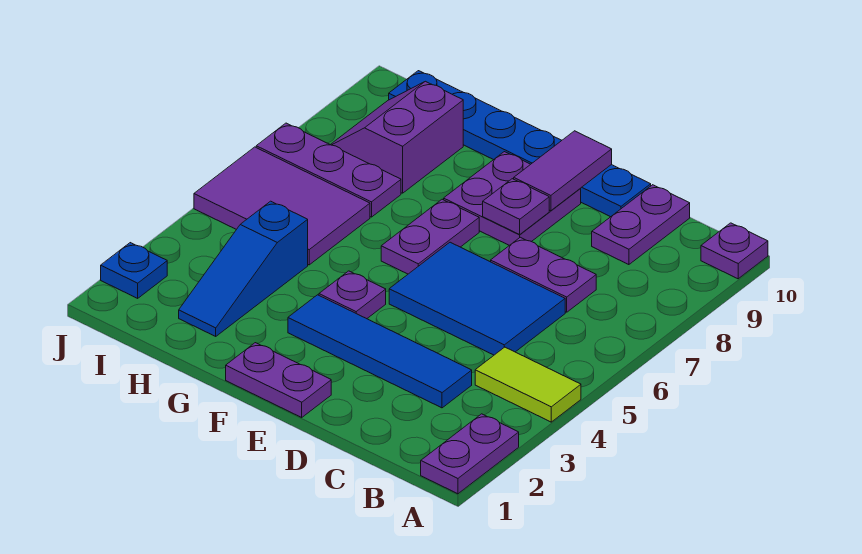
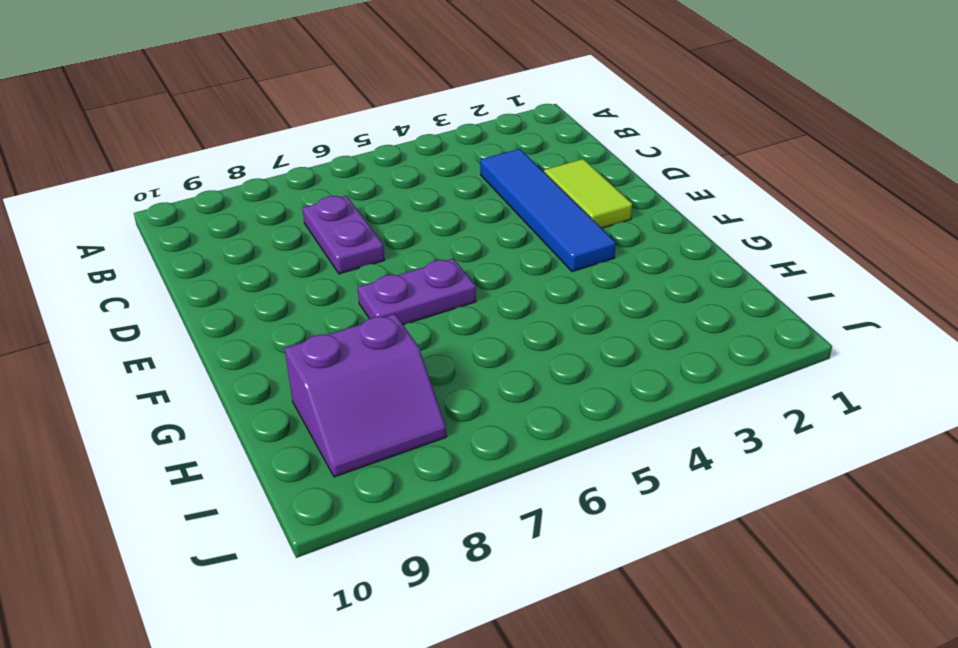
lime 1x2 tile [544,159,632,228] -> lime 1x2 tile moved to [475,347,581,422]
none -> purple 1x2 plate [421,414,519,494]
none -> purple 1x1 plate [701,223,768,279]
none -> blue 2x3 tile [389,242,565,355]

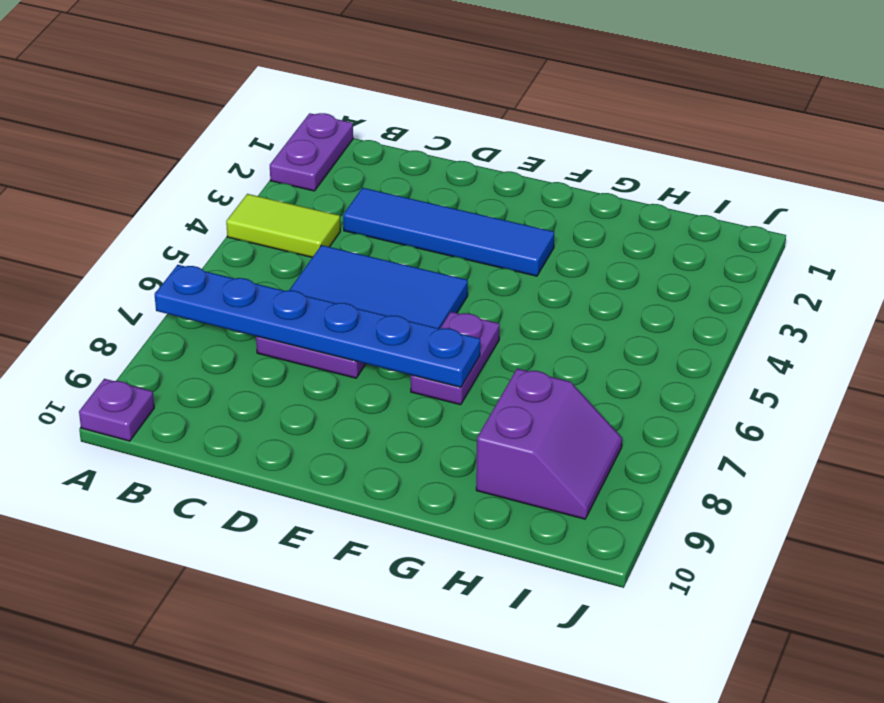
blue 1x6 plate [155,265,480,387] -> blue 1x6 plate moved to [389,71,651,217]
none -> purple 1x2 plate [592,185,690,265]
none -> purple 1x2 plate [226,343,331,417]
none -> purple 2x2 plate [444,152,581,245]

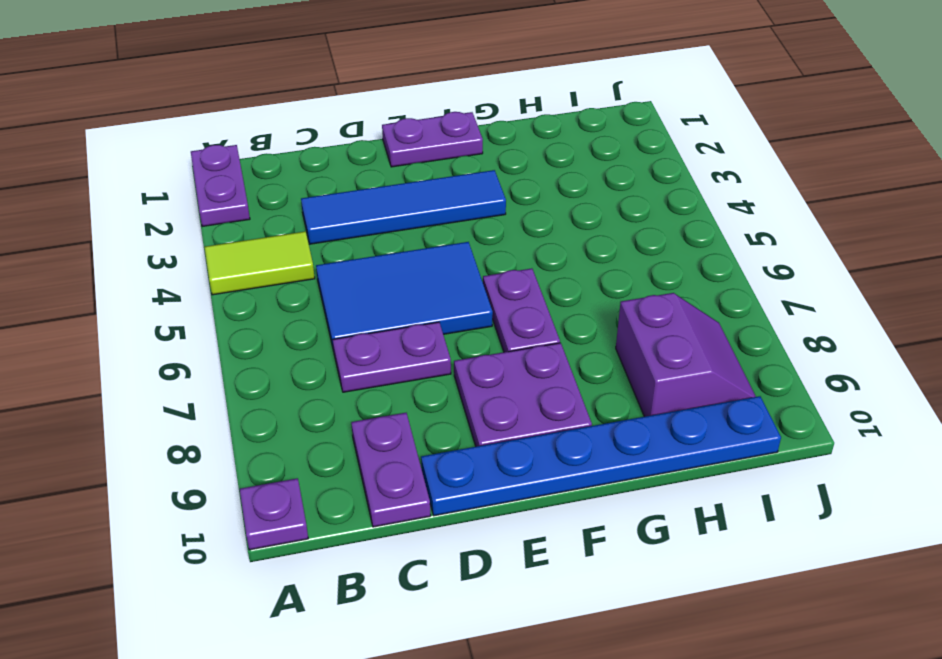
none -> purple 1x1 plate [319,271,386,319]
none -> blue 1x3 slope [179,201,308,336]
none -> purple 2x3 tile [194,147,370,265]

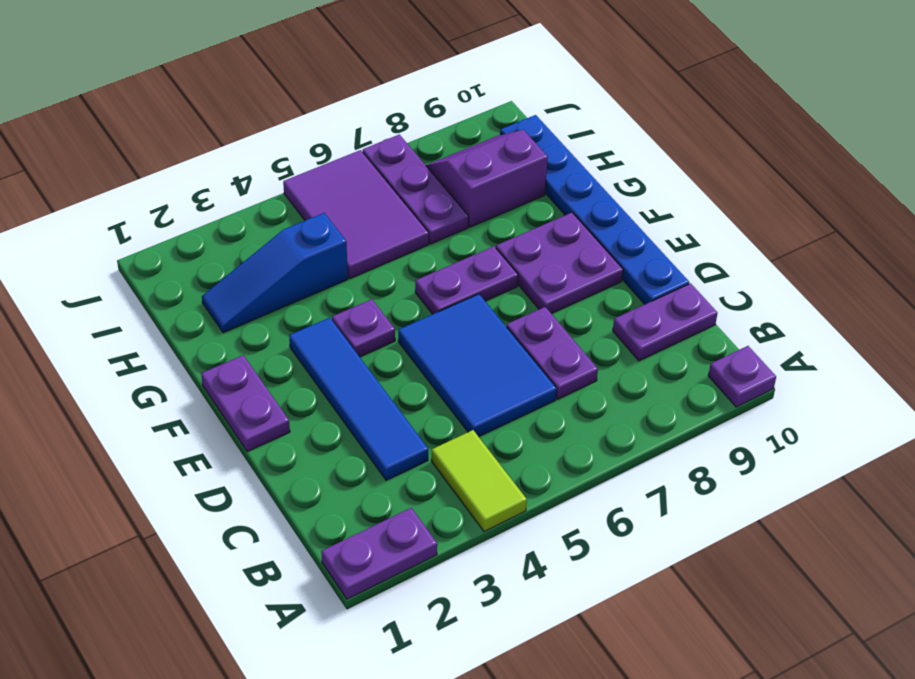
none -> blue 1x1 plate [101,243,167,298]
none -> purple 1x1 plate [483,179,549,234]
none -> purple 1x2 tile [514,131,612,211]

